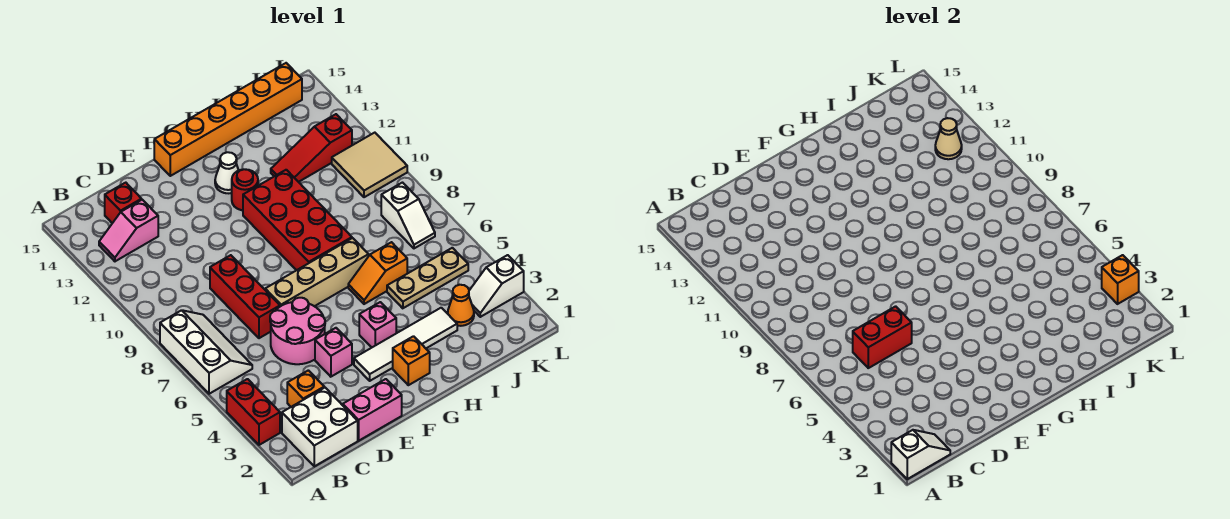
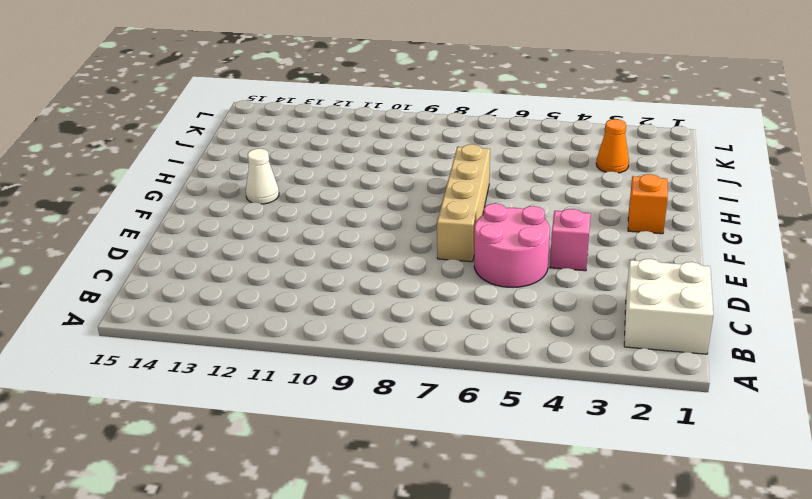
none -> red 1x2 brick [227,379,280,445]
none -> white 2x3 slope [160,310,252,394]
none -> pink 1x2 slope [99,200,158,261]

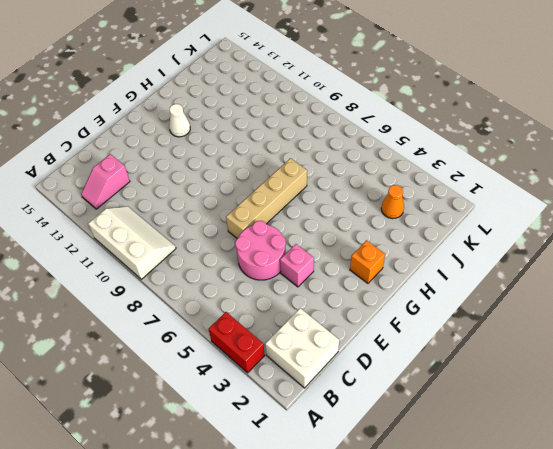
white 2x3 slope [88,206,176,279] -> white 2x3 slope moved to [160,310,252,394]
none -> orange 1x1 brick [287,370,324,407]
none -> red 1x1 brick [105,183,142,223]
none -> pink 1x2 brick [343,379,402,441]

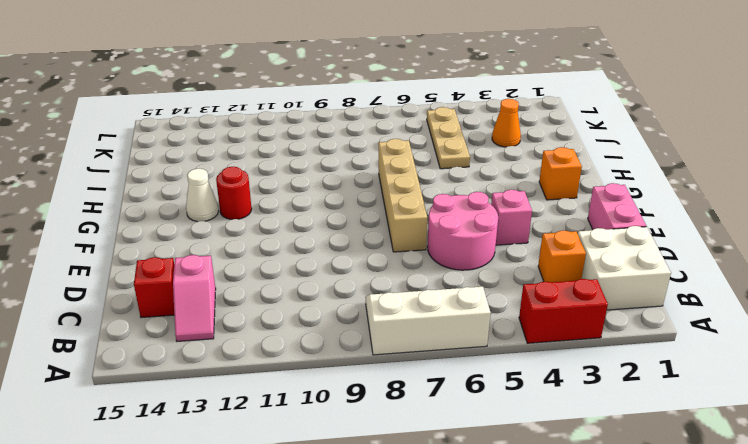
none -> red 1x3 brick [210,255,280,338]
none -> white 1x4 tile [354,308,457,381]
none -> orange 1x6 brick [154,63,302,176]

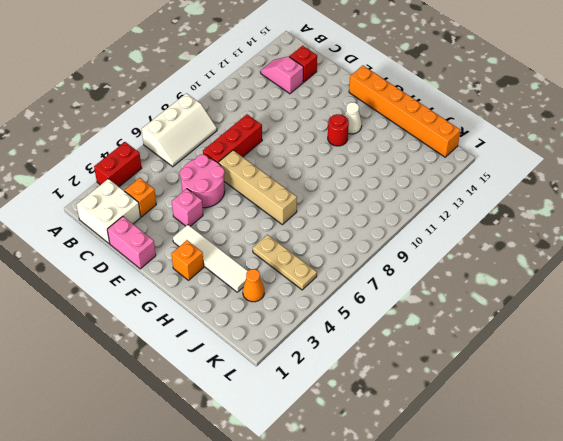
none -> pink 1x1 brick [359,302,396,347]
none -> red 2x4 brick [243,170,352,270]
none -> orange 1x2 slope [348,242,407,304]

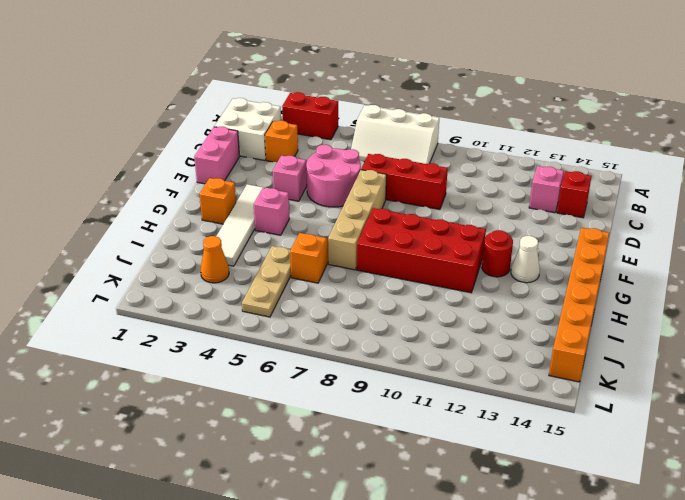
none -> red 1x3 slope [271,114,352,182]
none -> white 1x2 slope [469,255,524,317]
none -> white 1x2 slope [381,183,435,248]

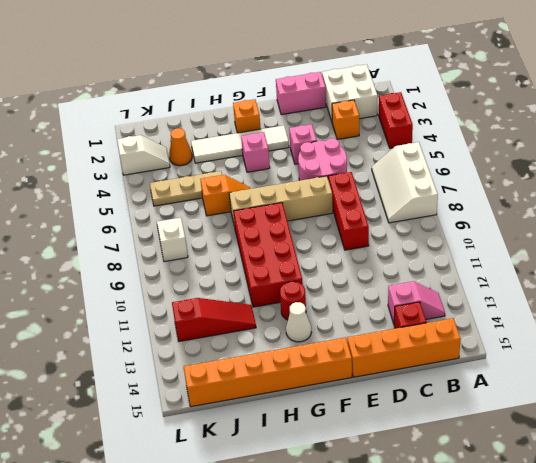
orange 1x4 brick [347,318,461,377] -> none
none -> tan 2x2 tile [332,133,407,197]
none -> white 1x2 slope [891,430,950,479]
none -> red 1x2 brick [853,306,912,368]

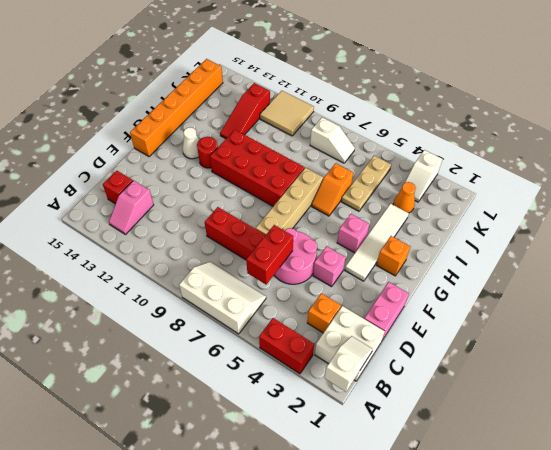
none -> tan 1x1 cone [935,118,962,159]
none -> orange 1x1 brick [1102,255,1139,304]

